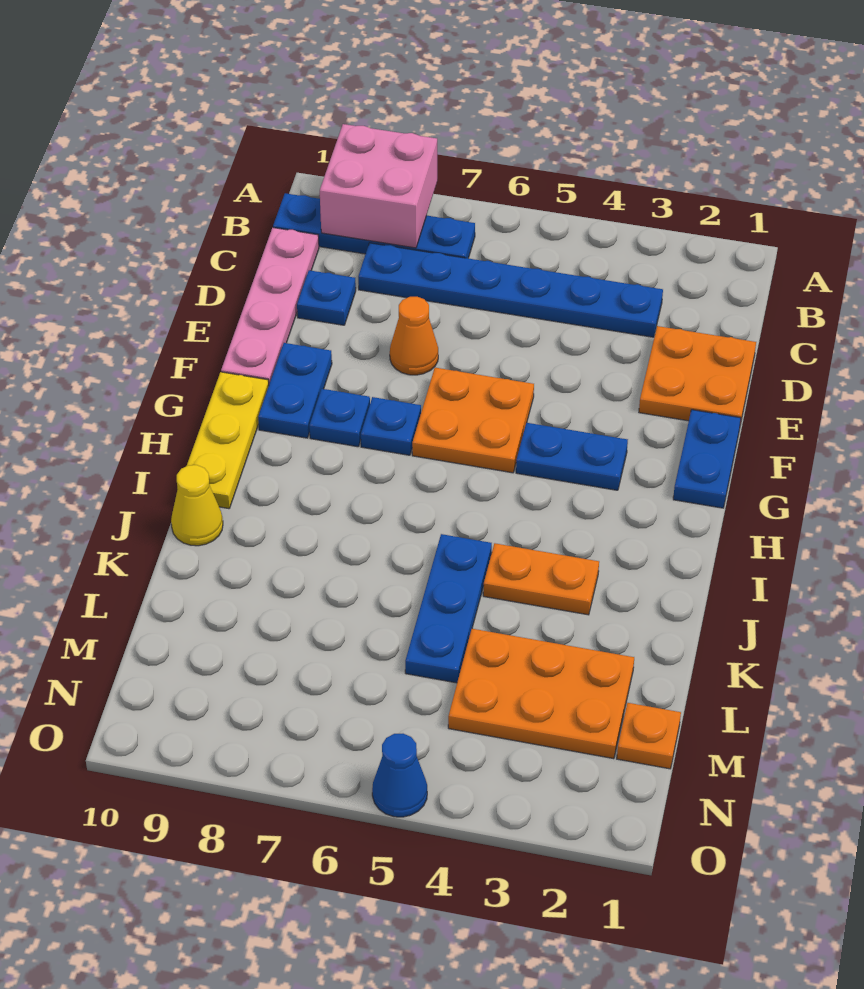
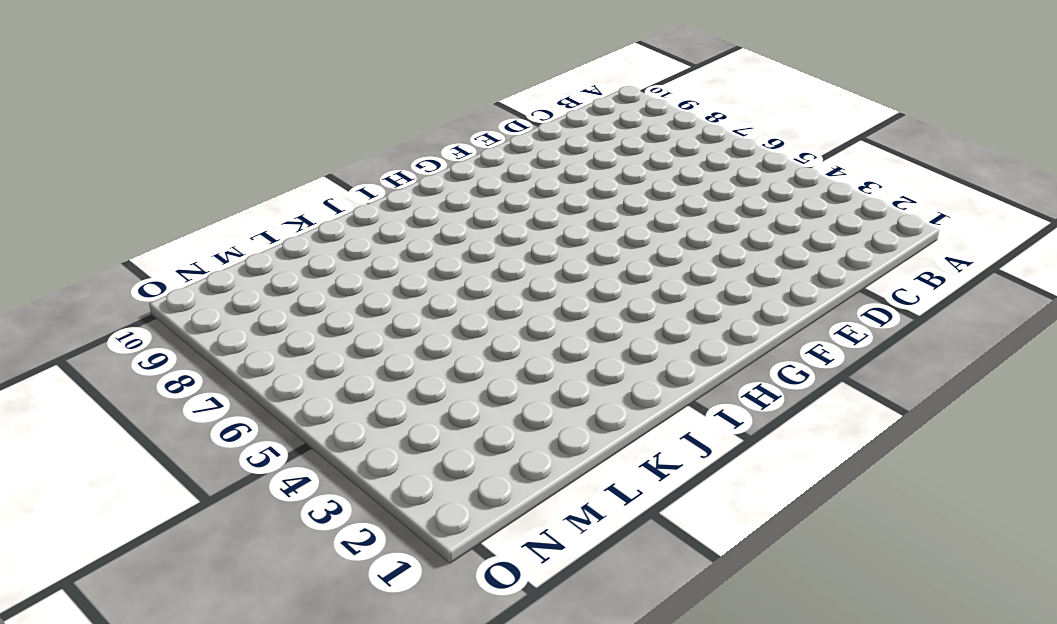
none -> blue 1x4 plate [273,193,475,258]
none -> blue 1x6 plate [358,243,663,337]
none -> pink 1x4 plate [221,228,319,384]

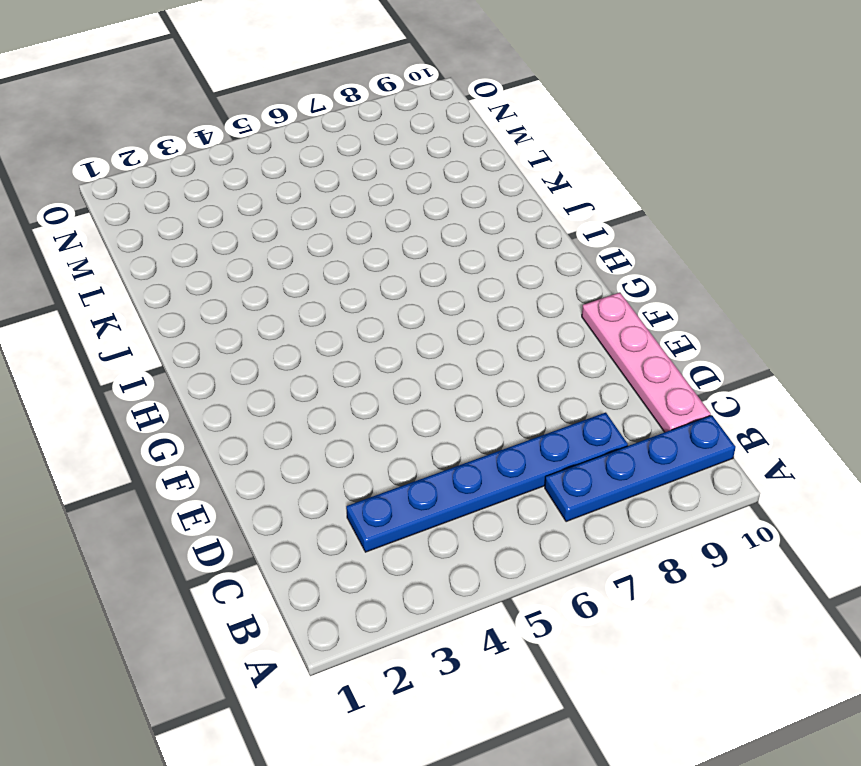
none -> orange 2x2 plate [639,326,756,425]
none -> blue 1x1 plate [297,270,356,325]
none -> orange 1x1 cone [390,297,438,375]

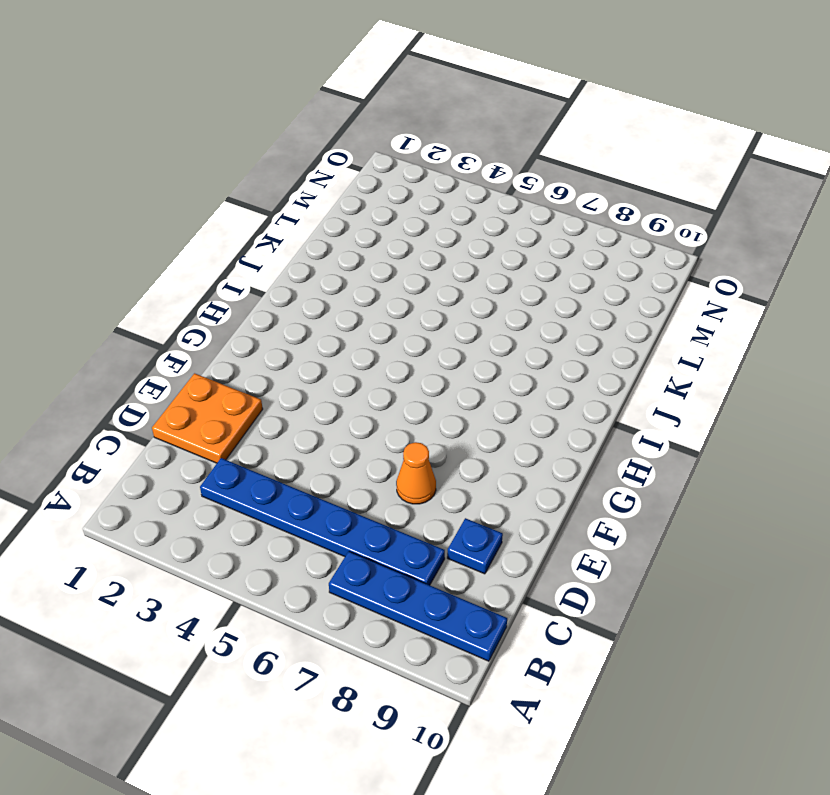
none -> pink 1x4 plate [221,228,319,384]
none -> blue 1x2 plate [673,410,741,508]
none -> orange 2x2 plate [412,368,534,473]

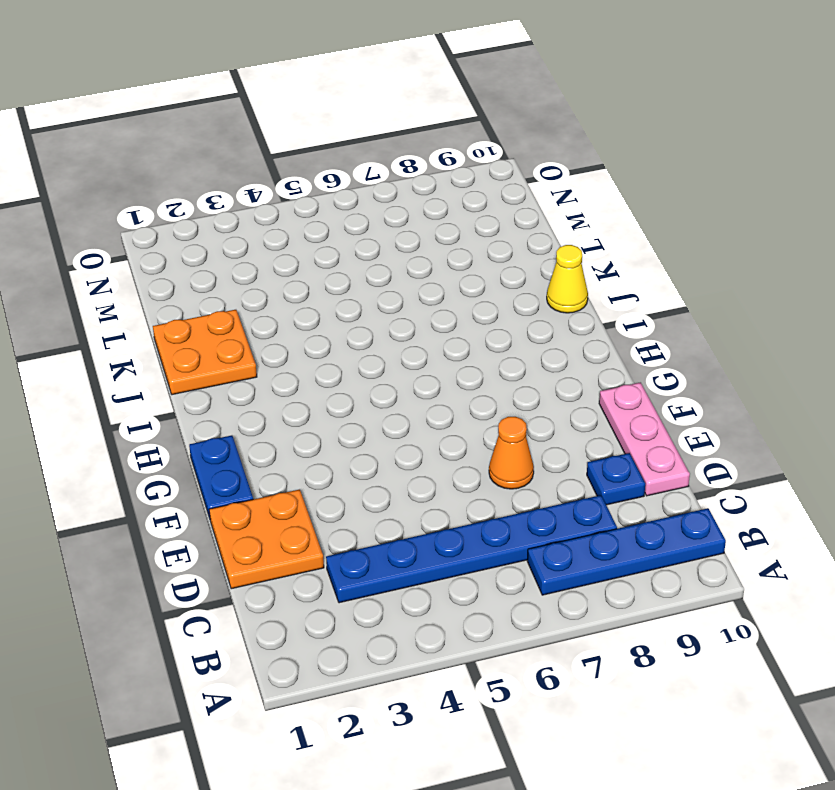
pink 1x3 plate [599,382,690,496] -> pink 1x4 plate [221,228,319,384]
orange 2x2 plate [153,310,257,395] -> orange 2x2 plate moved to [412,368,534,473]
none -> blue 1x2 plate [258,343,332,438]
none -> blue 1x2 plate [516,423,628,490]
none -> blue 1x1 plate [361,397,421,455]

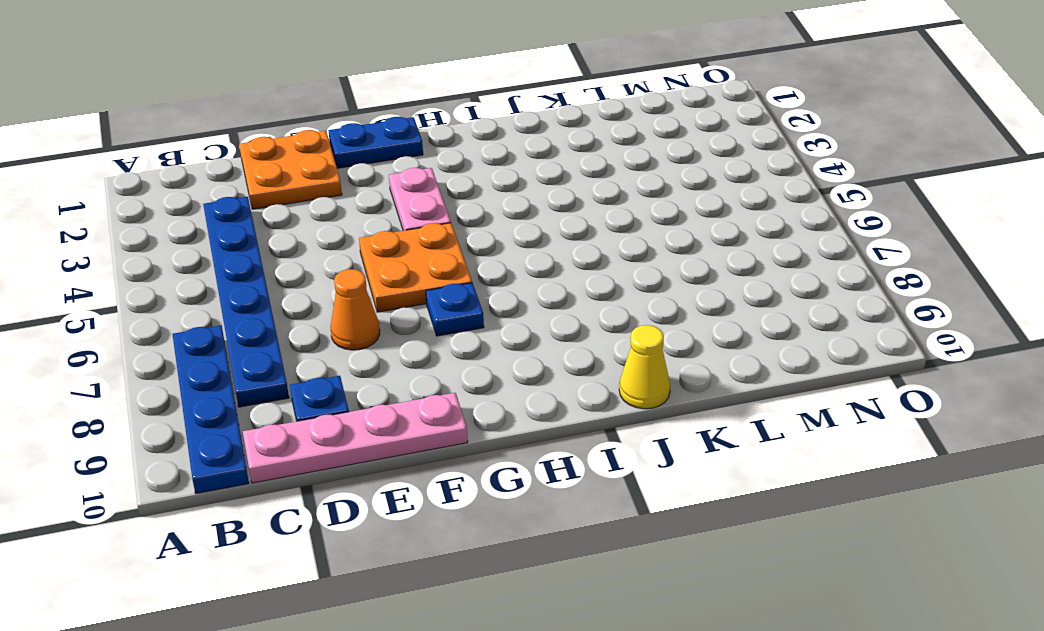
pink 1x2 plate [389,168,451,231] -> blue 1x2 plate [516,423,628,490]
none -> blue 1x2 plate [258,343,332,438]
none -> blue 1x1 plate [309,389,370,447]
none -> yellow 1x3 plate [187,372,269,509]

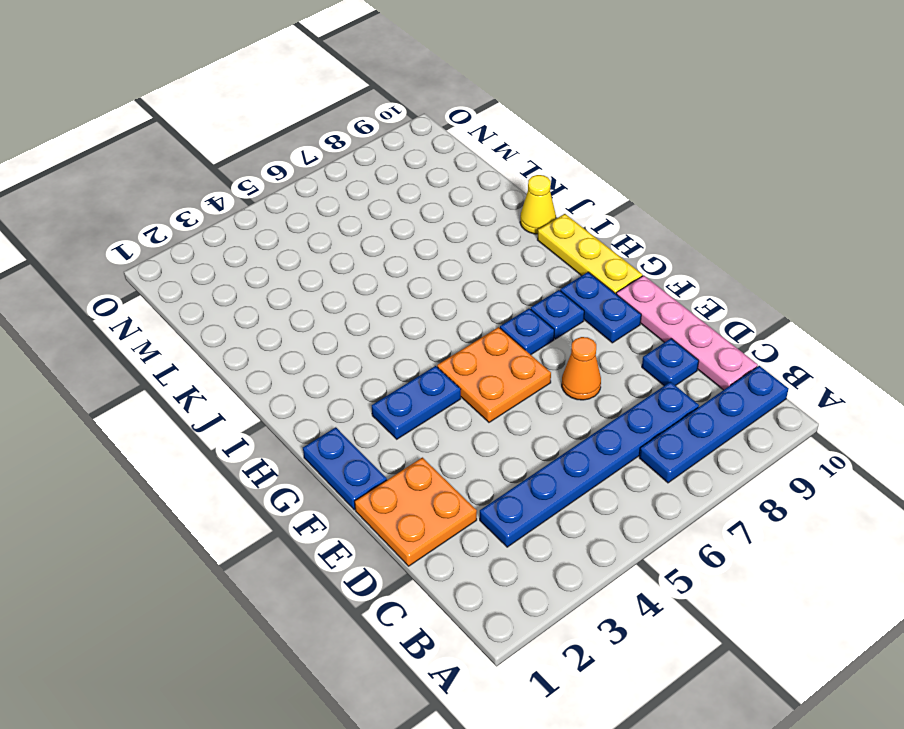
none -> orange 1x2 plate [483,543,599,615]
none -> blue 1x3 plate [405,534,492,683]
none -> orange 2x3 plate [448,629,634,759]

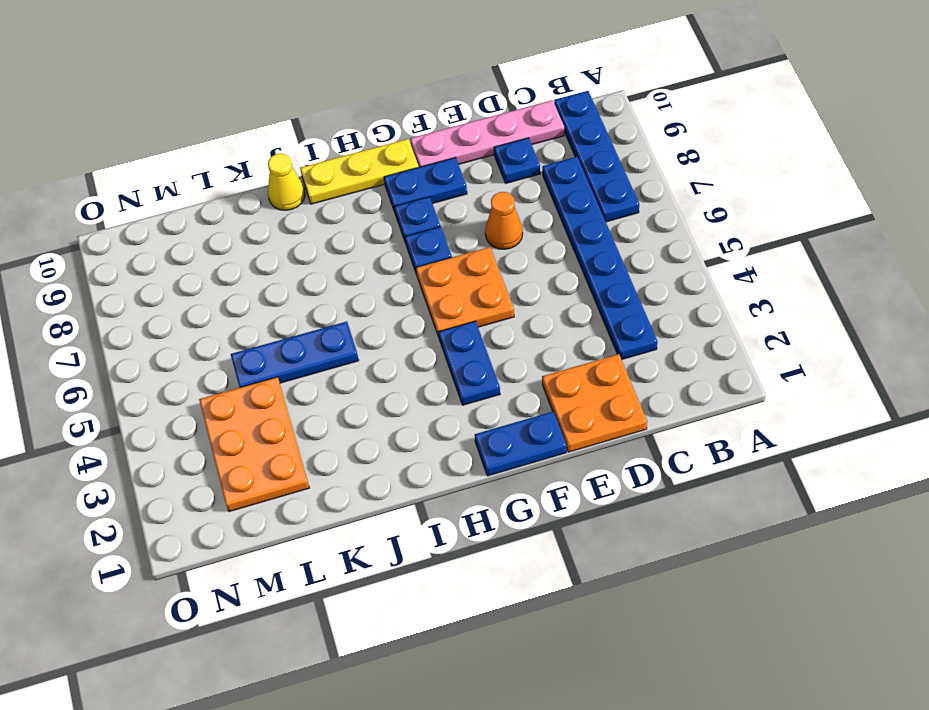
none -> orange 1x2 plate [483,543,599,615]
none -> orange 1x1 plate [617,703,681,769]
none -> blue 1x1 cone [372,734,427,817]

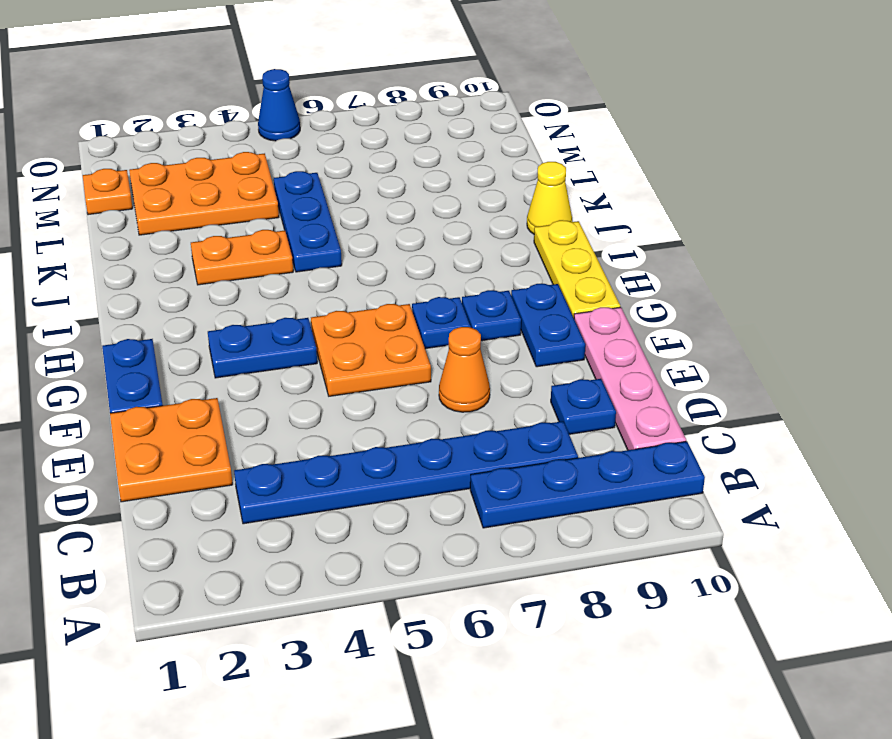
none -> pink 2x2 brick [320,124,437,248]

